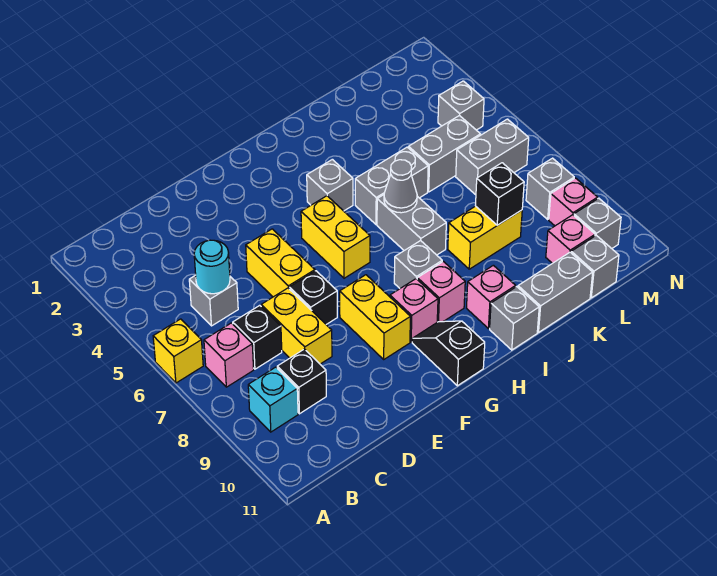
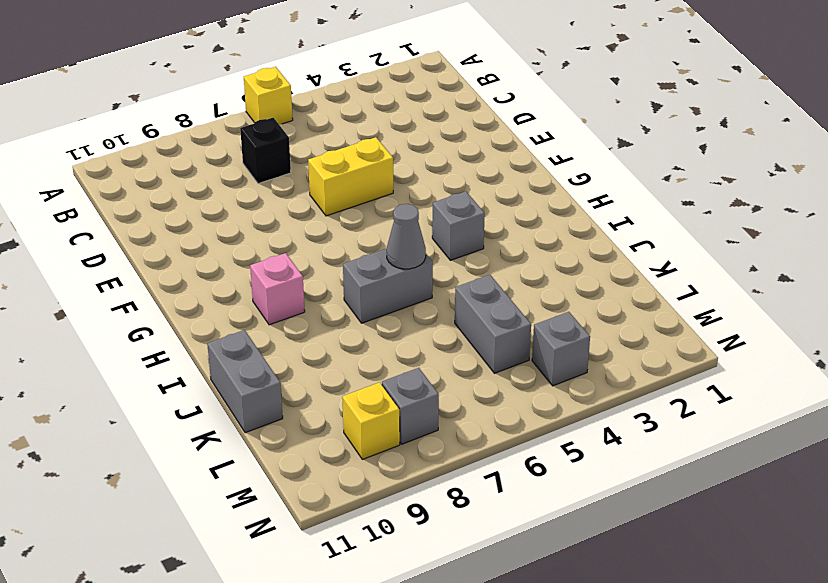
yellow 1x1 brick [342,382,400,459] -> pink 1x1 brick [549,178,598,226]
none -> pink 1x1 brick [204,323,254,387]
none -> cyan 1x1 brick [248,367,298,432]
none -> grey 1x1 brick [189,275,238,326]
none -> black 1x1 brick [277,349,326,414]

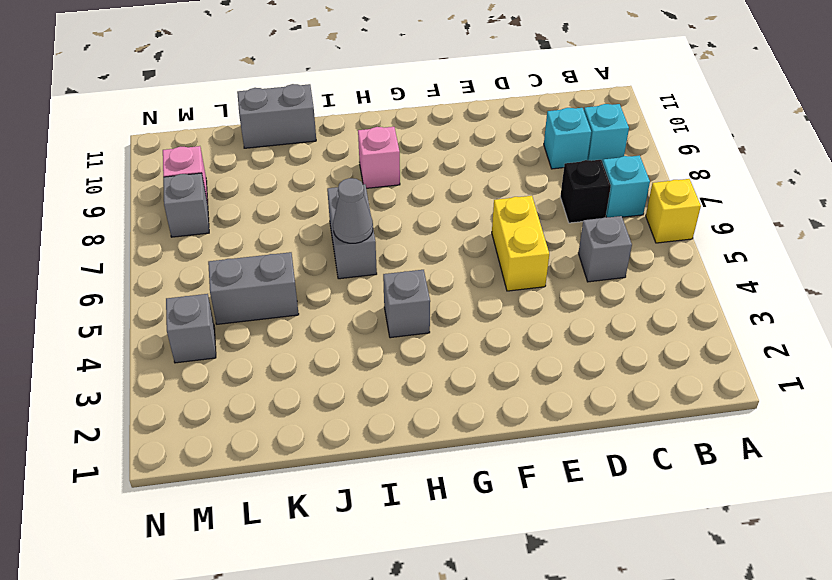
cyan 1x1 brick [603,156,650,217] -> pink 1x1 brick [204,323,254,387]
cyan 1x1 brick [544,108,591,169] -> black 1x1 brick [277,349,326,414]
none -> yellow 1x2 brick [261,288,332,364]
none -> black 1x1 brick [289,271,337,324]
none -> yellow 1x2 brick [340,275,410,359]
none -> yellow 1x2 brick [301,196,370,278]

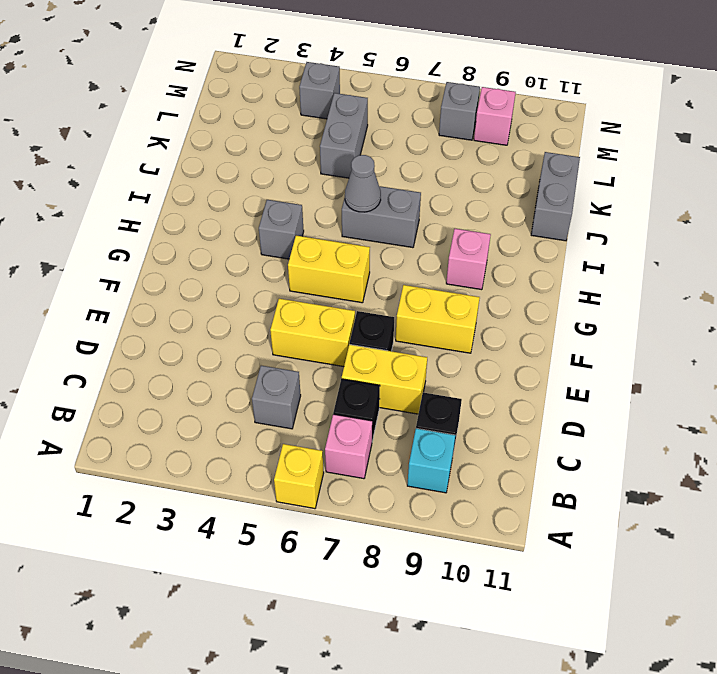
none -> pink 1x1 brick [390,279,438,342]
none -> black 1x2 slope [412,321,485,386]
none -> grey 1x1 brick [394,241,442,288]
none -> grey 1x2 brick [355,147,428,224]

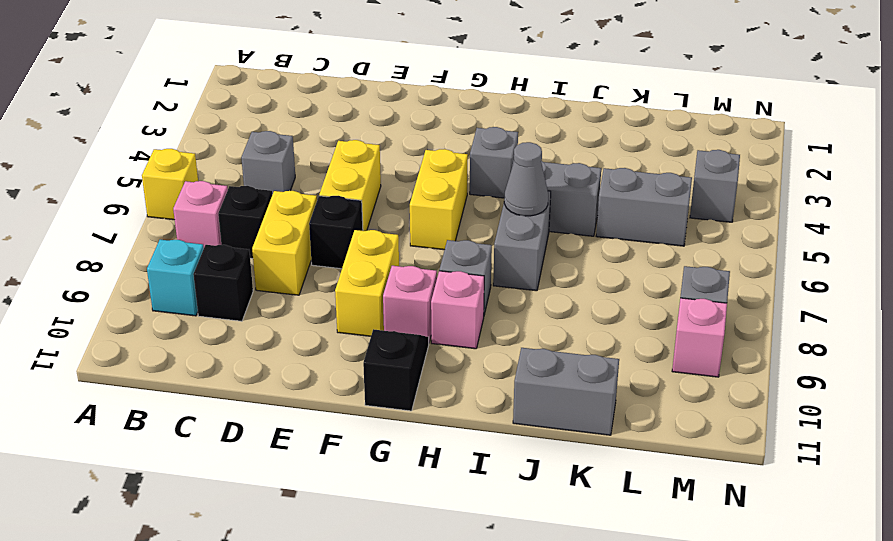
none -> pink 1x1 brick [467,265,516,328]
none -> grey 1x1 brick [490,287,539,350]
none -> yellow 1x2 brick [448,206,522,269]
none -> grey 1x2 brick [456,119,529,195]

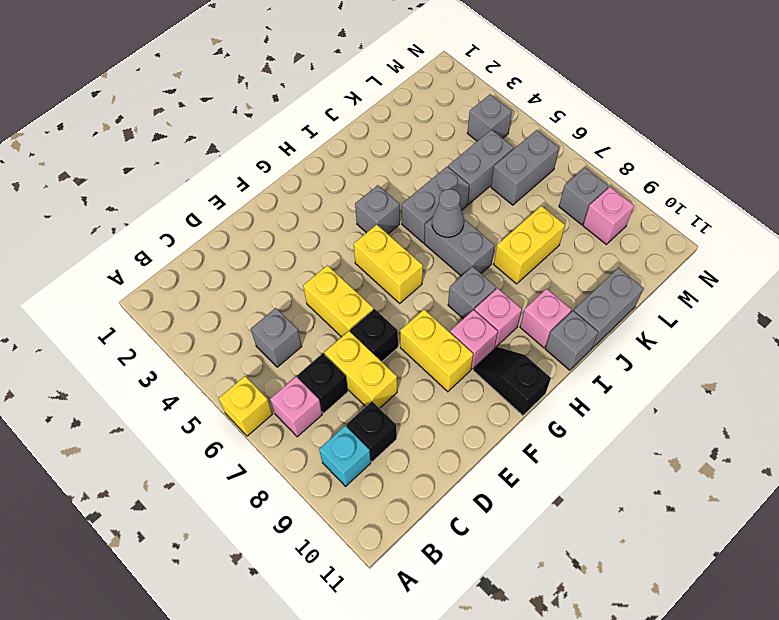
none -> pink 1x1 brick [546,215,595,263]
none -> grey 1x1 brick [571,235,619,298]
none -> grey 1x1 brick [574,198,621,248]
none -> cyan 1x1 round brick [194,240,230,294]

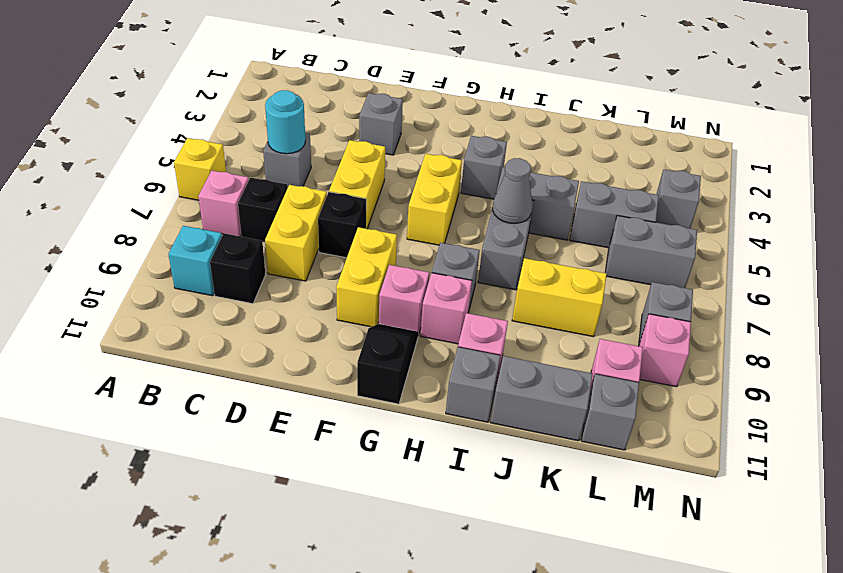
grey 1x1 brick [359,93,403,155] -> grey 1x1 brick moved to [574,198,621,248]
none -> black 1x1 brick [475,163,524,225]

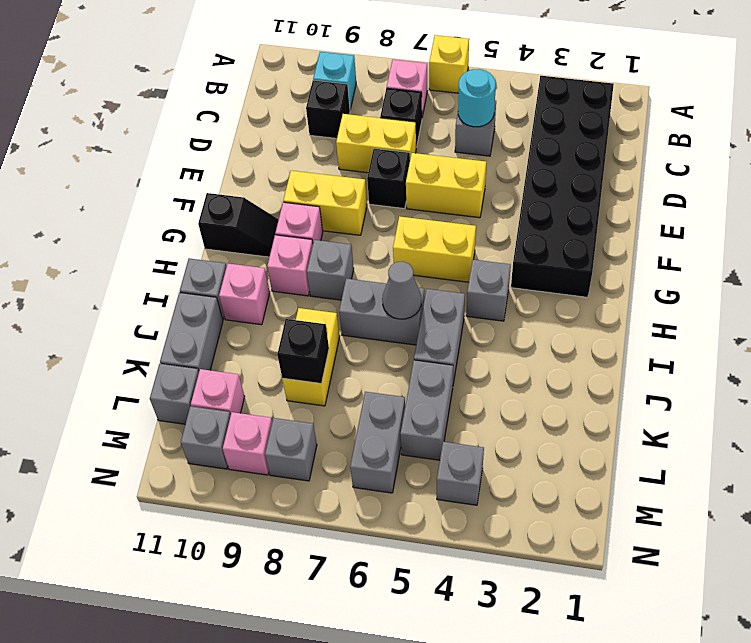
black 2x6 brick [511,76,614,297] -> none

